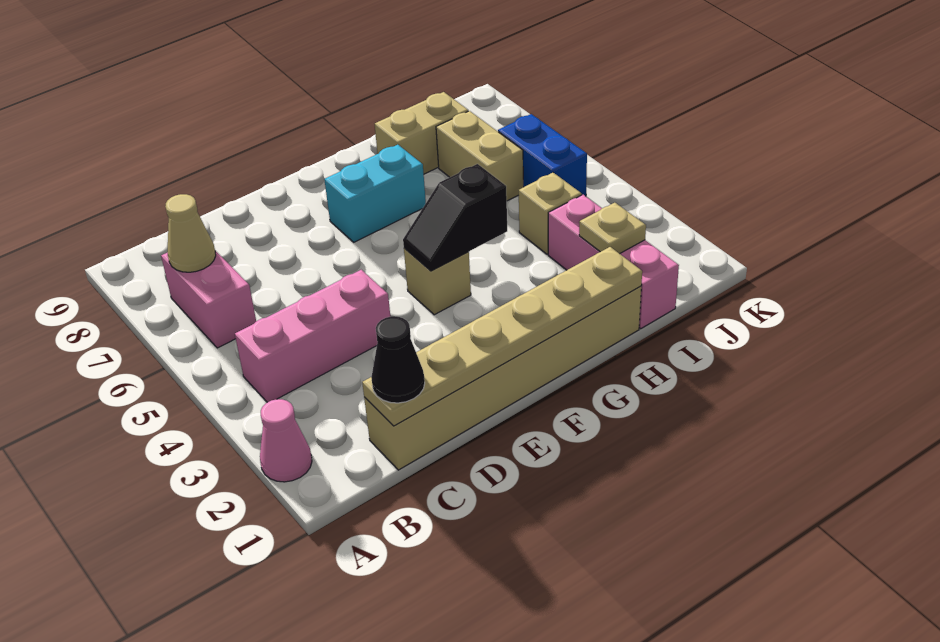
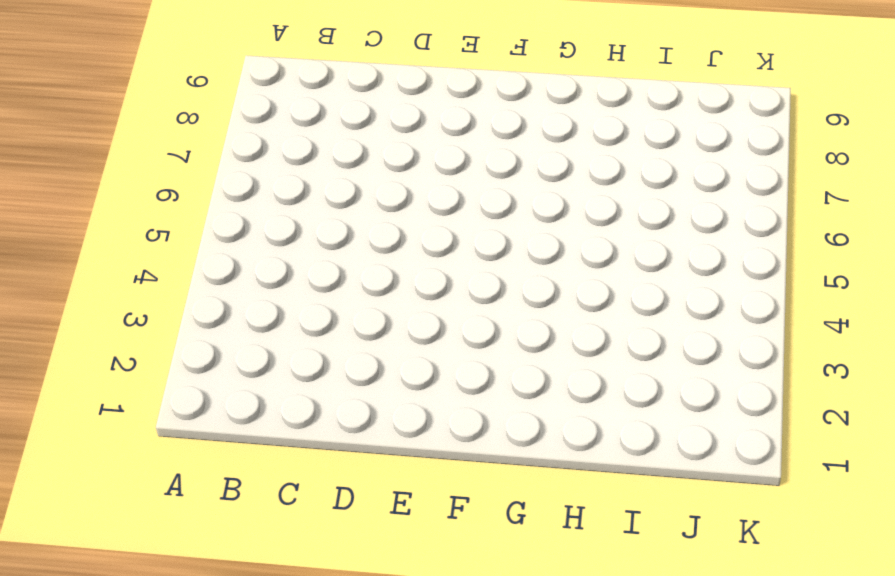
none -> pink 1x1 cone [260,399,312,482]
none -> pink 1x3 brick [235,270,390,402]
none -> pink 1x2 brick [161,251,256,348]

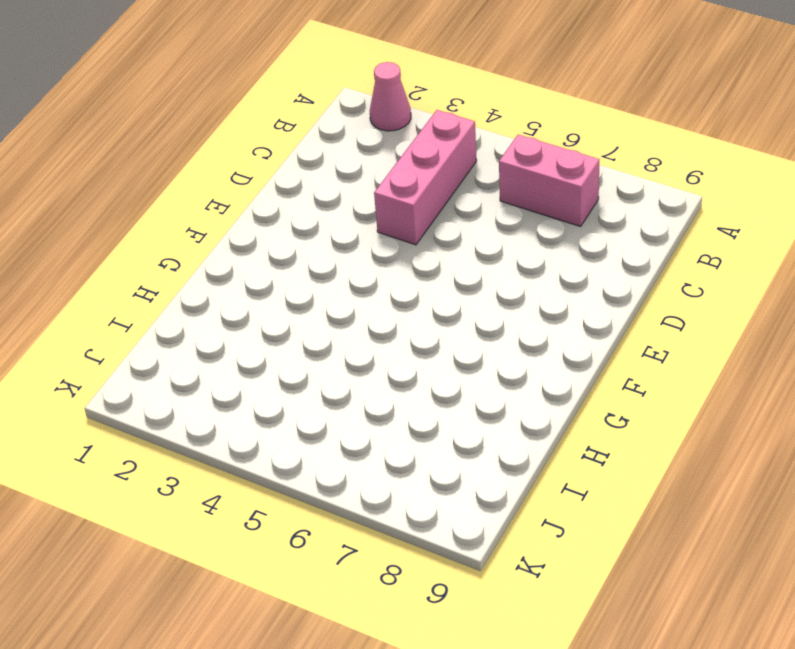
none -> tan 1x6 brick [364,286,641,470]
none -> tan 1x1 brick [404,248,471,315]
none -> cyan 1x2 brick [324,145,426,242]

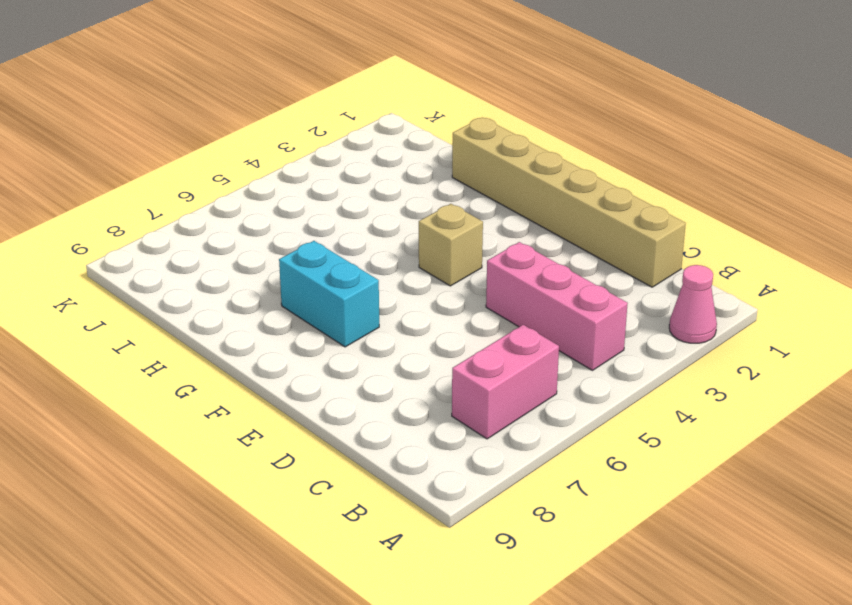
none -> tan 1x2 brick [375,92,468,174]
none -> pink 1x3 brick [548,195,679,328]
none -> tan 1x1 brick [519,173,582,254]

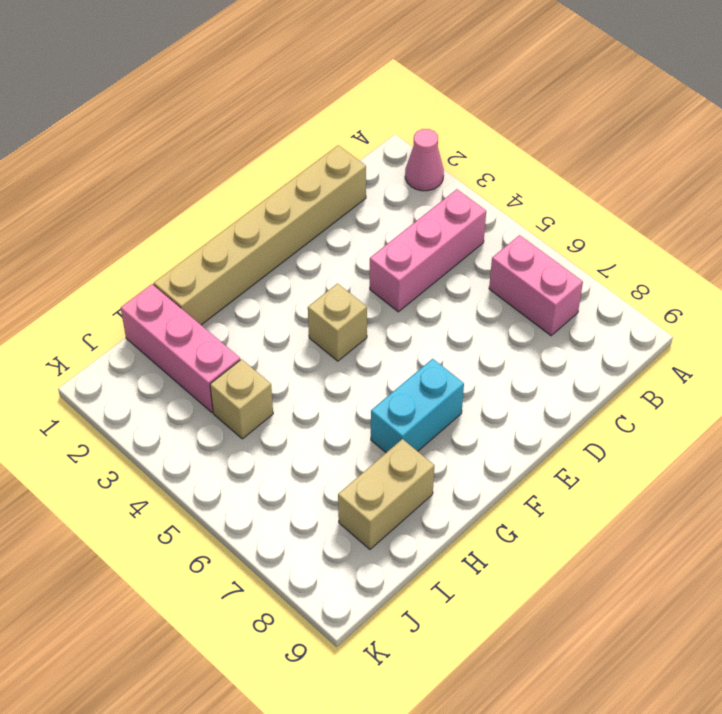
none -> tan 1x2 brick [436,111,523,201]
none -> blue 1x2 brick [498,114,587,196]
none -> tan 1x1 cone [165,194,216,272]

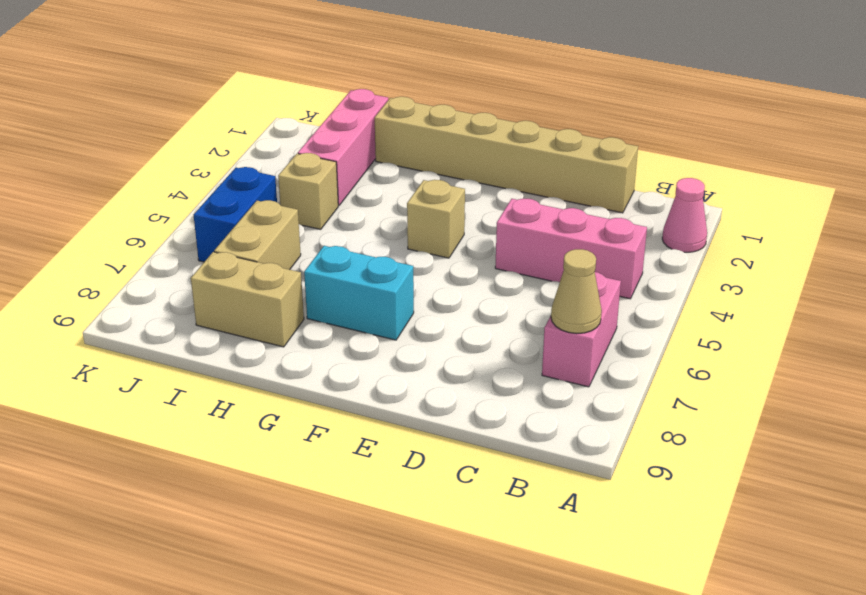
none -> tan 1x6 plate [362,247,642,426]
none -> black 1x2 slope [403,164,507,271]
none -> tan 1x1 plate [579,203,646,254]

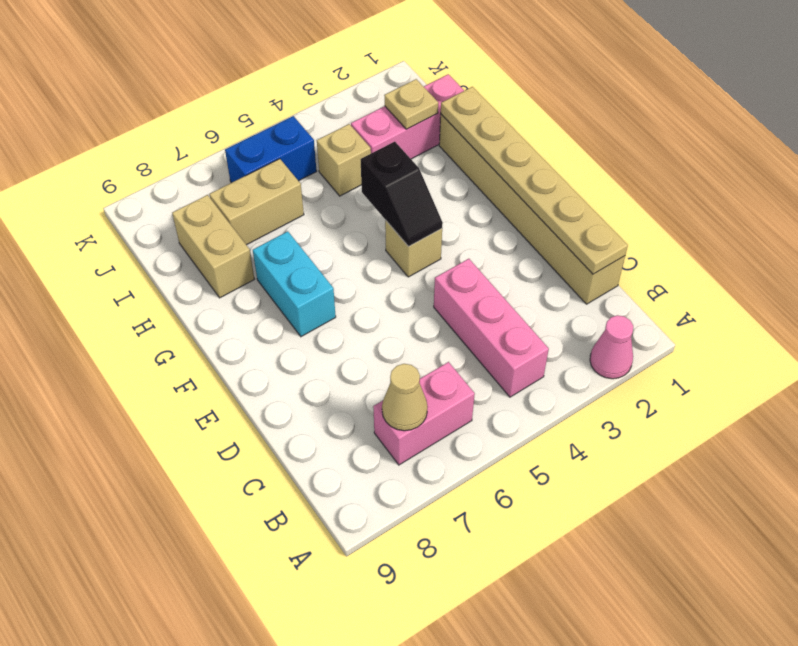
none -> black 1x1 cone [371,316,425,403]

